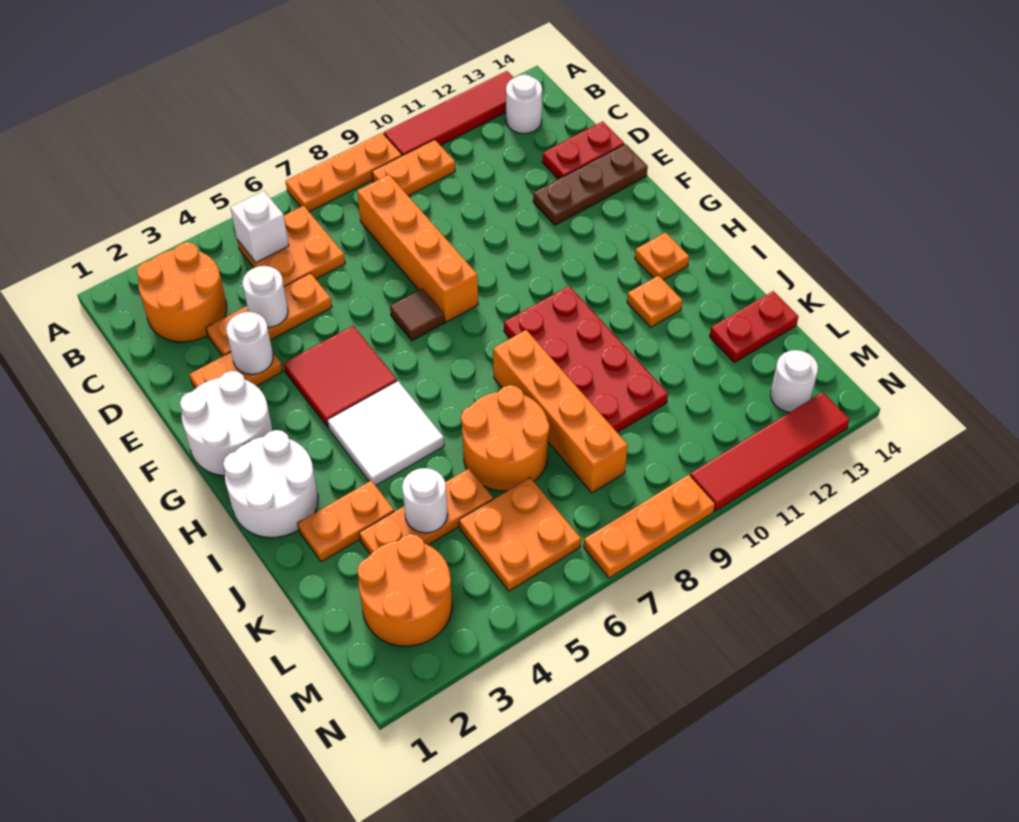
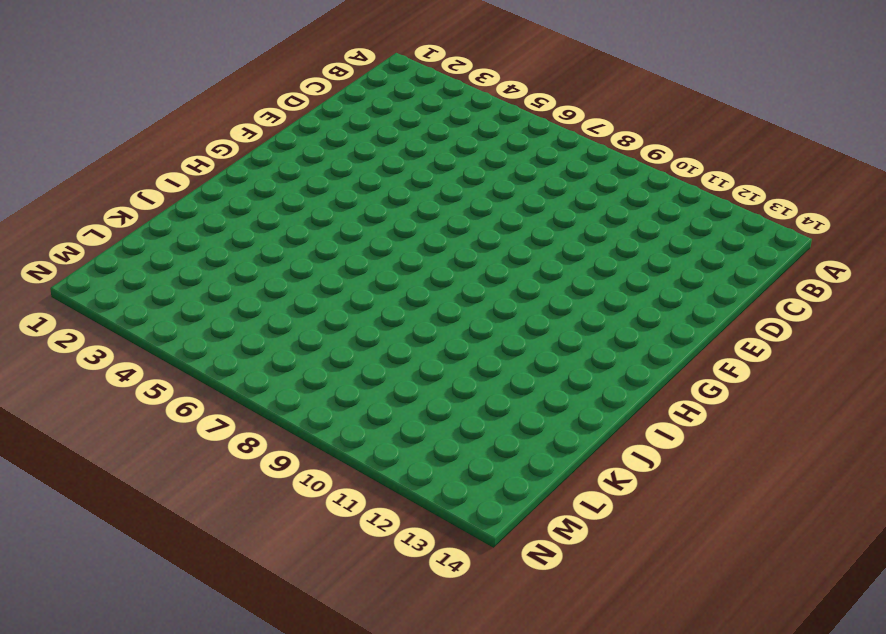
none -> orange 1x3 plate [286,133,402,212]
none -> red 1x4 tile [384,71,514,156]
none -> orange 2x2 round brick [137,242,227,342]
none -> orange 2x2 plate [237,206,345,286]

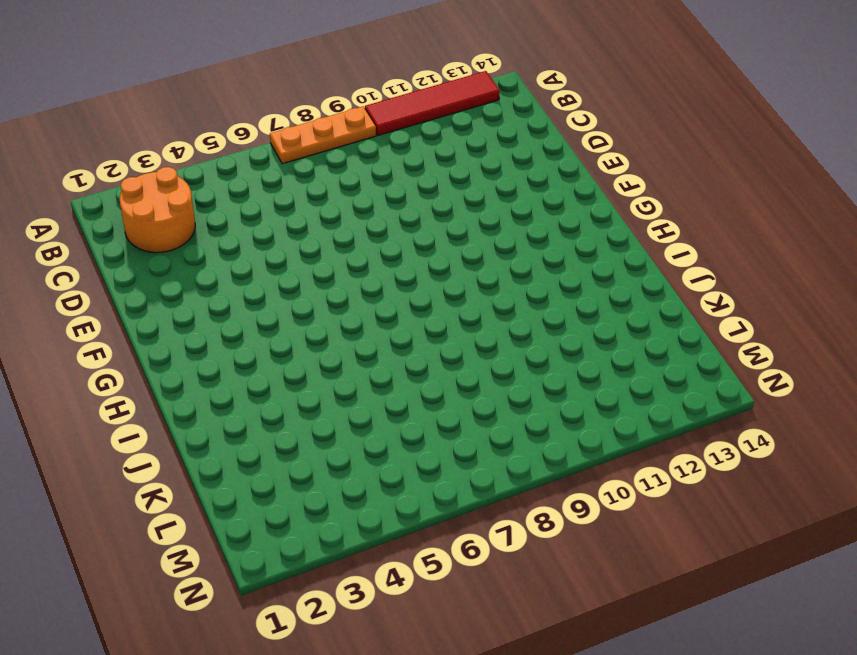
none -> orange 2x2 plate [237,206,345,286]
none -> orange 1x2 plate [372,140,455,196]
none -> white 1x1 round brick [506,74,542,134]
none -> orange 1x4 brick [357,175,478,322]

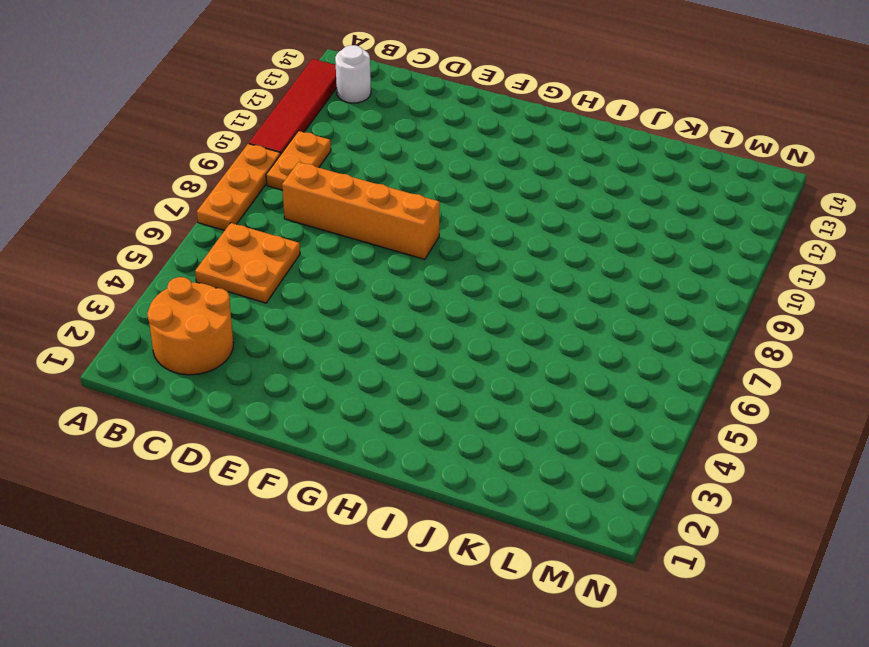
none -> orange 1x3 plate [206,273,332,356]
none -> red 1x2 plate [542,121,624,179]
none -> orange 1x2 plate [189,352,283,389]
none -> brown 1x3 plate [533,144,648,225]

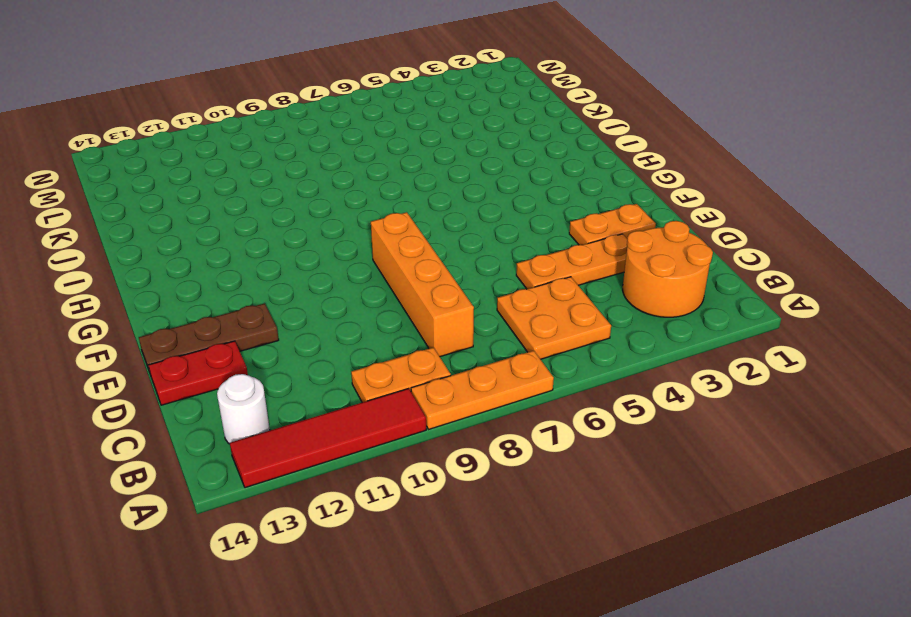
none -> white 2x2 round brick [180,371,273,476]
none -> red 2x2 tile [284,326,397,427]
none -> brown 1x1 tile [390,289,445,341]
none -> white 2x2 round brick [223,430,318,537]

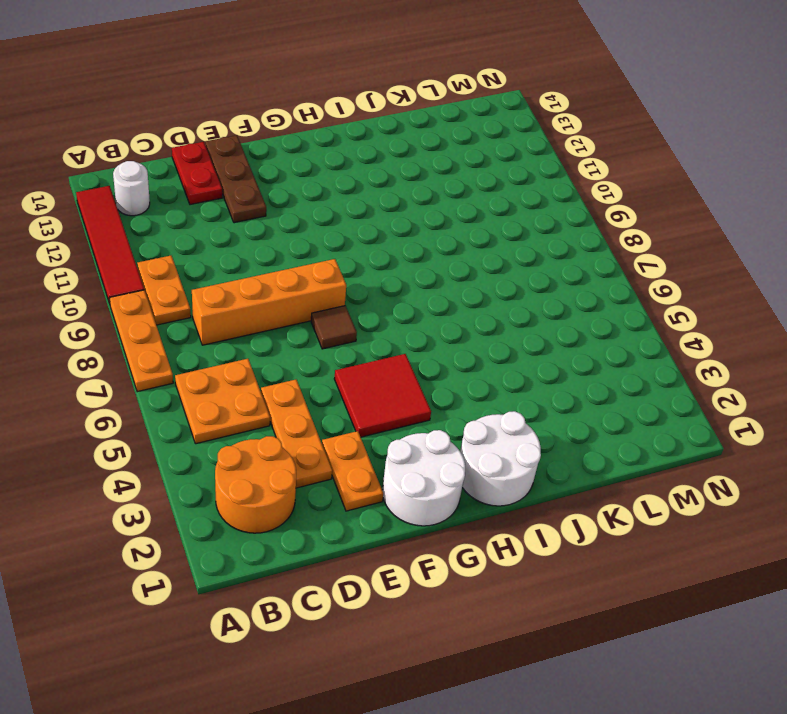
none -> white 2x2 tile [327,381,444,486]
none -> red 2x4 plate [504,286,668,432]
none -> orange 1x1 plate [635,232,689,280]
none -> orange 1x4 brick [493,330,628,493]

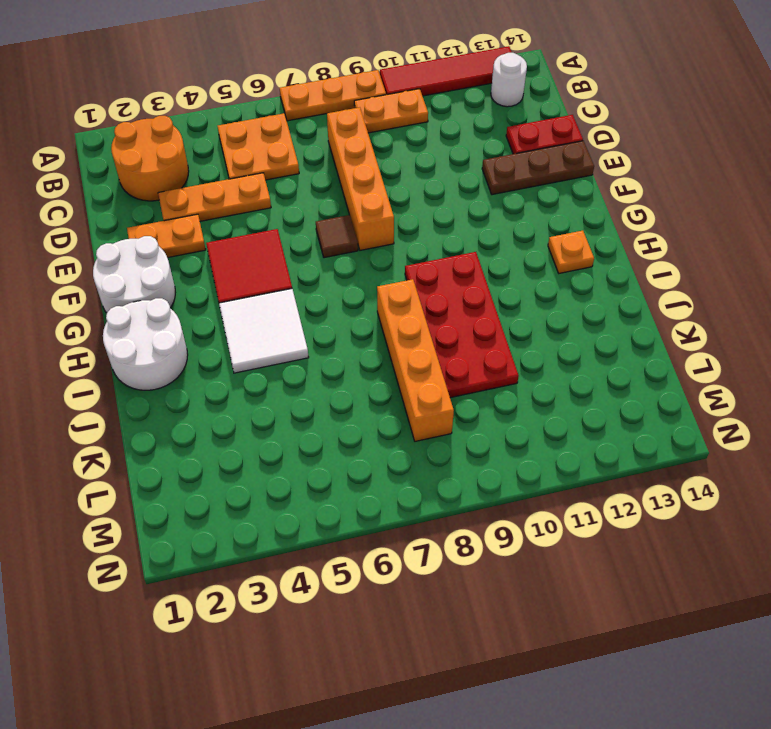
none -> orange 1x1 plate [627,275,682,327]
none -> orange 1x2 plate [298,481,394,562]
none -> orange 2x2 round brick [461,385,549,491]
none -> orange 1x3 plate [359,469,493,554]

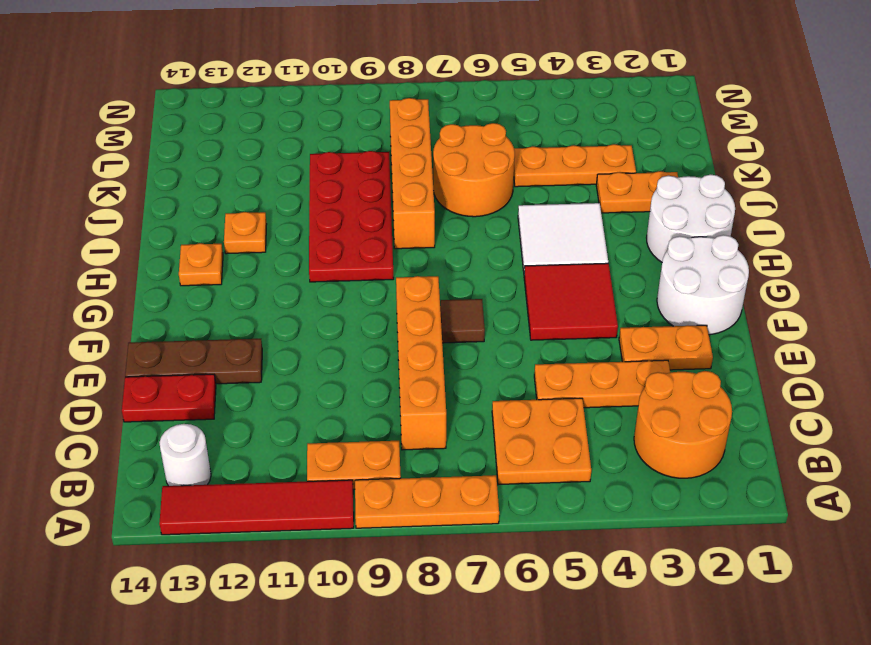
none -> red 1x2 plate [710,291,799,362]
none -> orange 2x2 round brick [357,534,452,646]
none -> orange 2x2 plate [459,478,581,591]
none -> white 1x1 round brick [771,350,818,412]

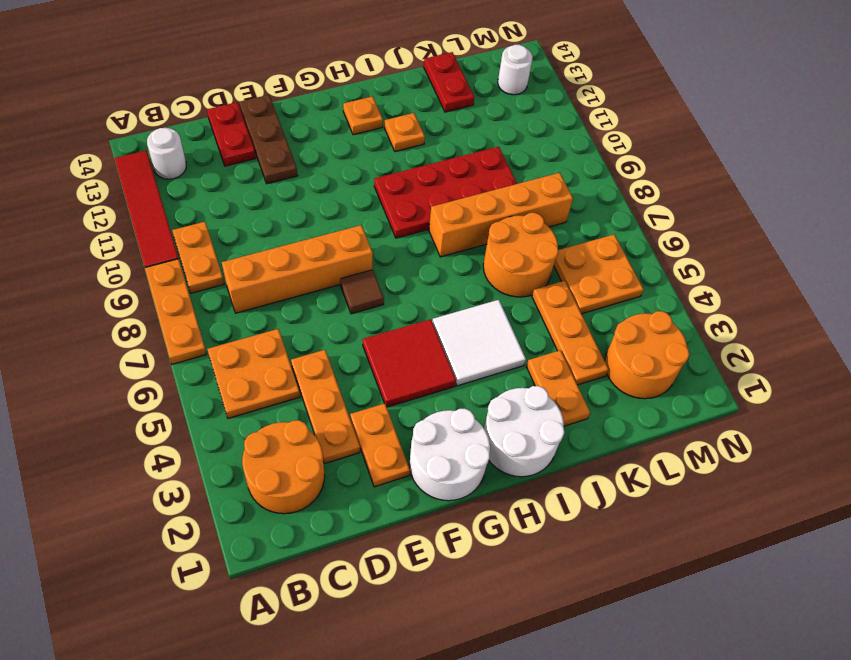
none -> orange 1x3 plate [584,475,715,578]
none -> red 1x4 tile [690,392,850,511]
none -> white 1x1 brick [230,191,289,262]
none -> white 1x1 round brick [242,266,288,327]

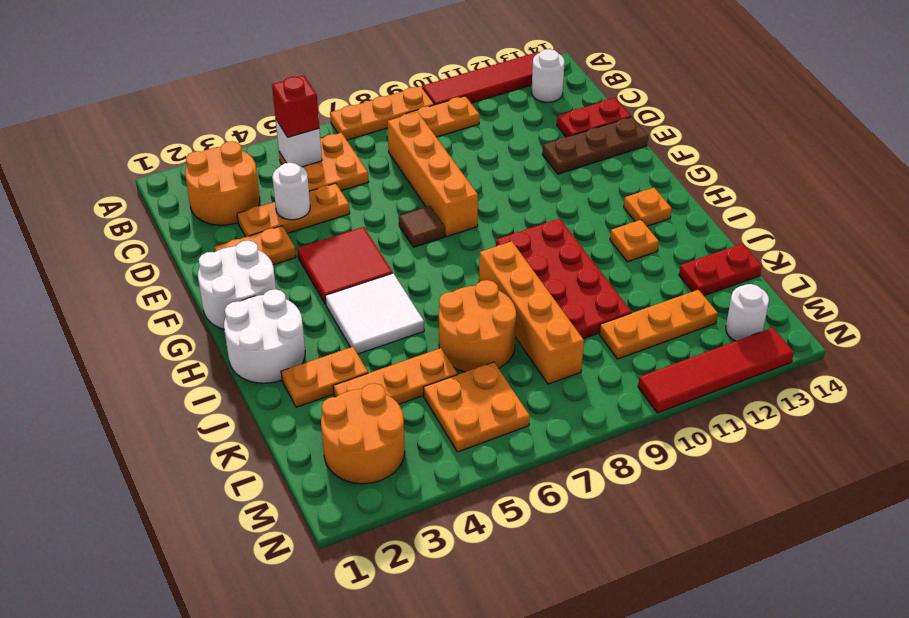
red 1x1 brick [272,75,319,137] -> none
orange 1x3 plate [599,290,718,359] -> orange 1x3 plate moved to [584,475,715,578]
none -> white 1x1 round brick [226,312,273,374]
none -> white 1x1 round brick [402,468,448,533]

